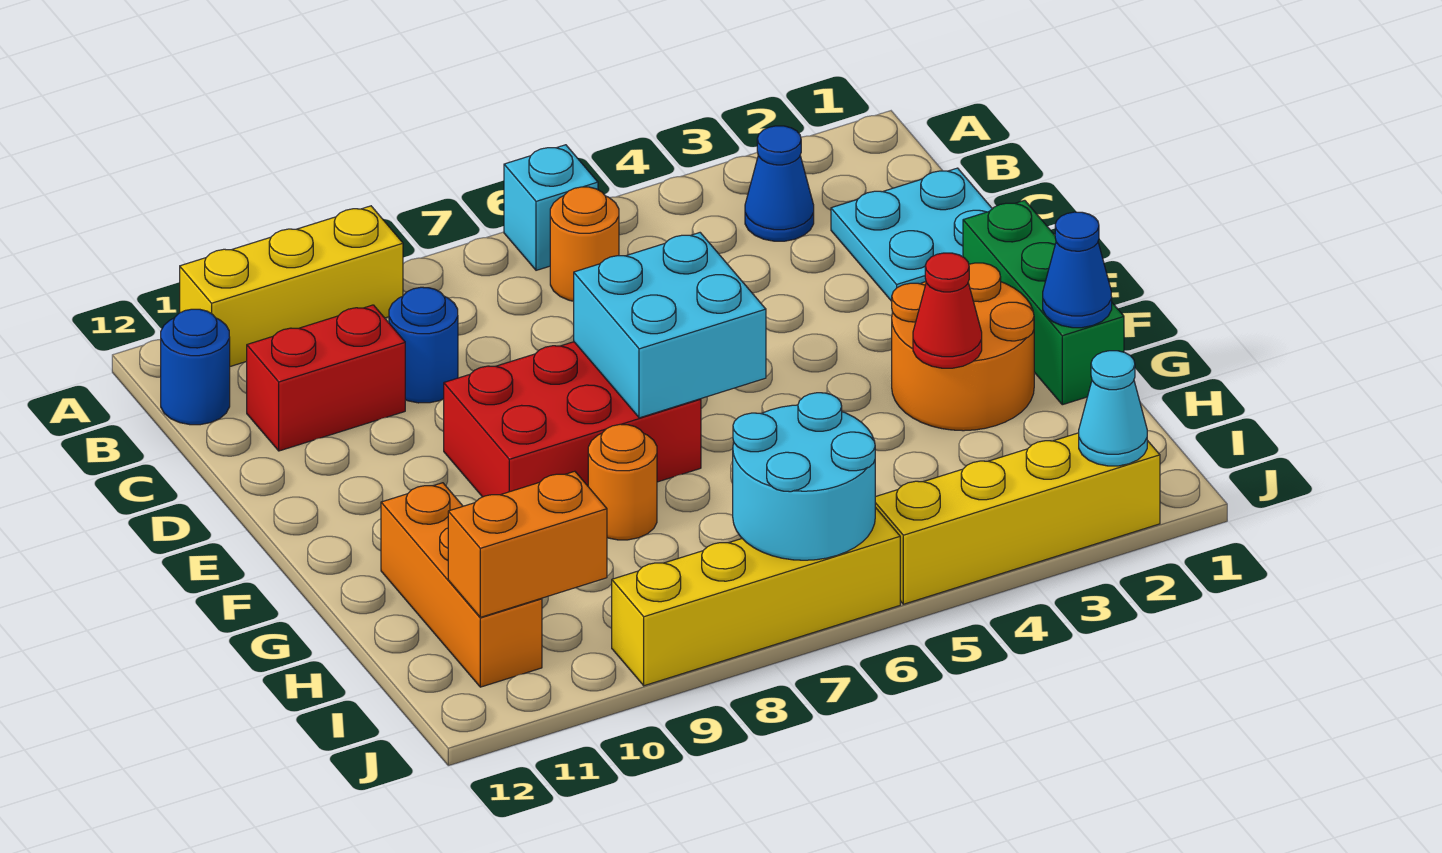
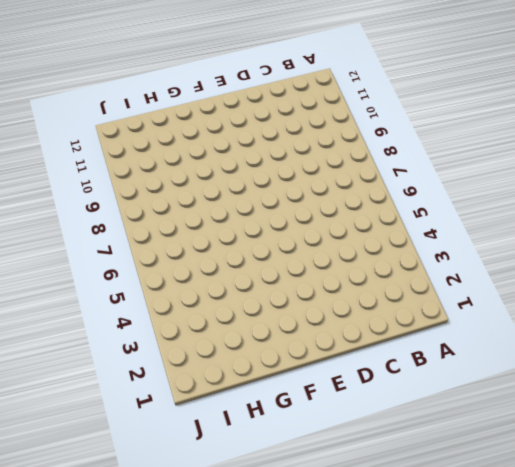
none -> cyan 1x1 brick [504,145,598,270]
none -> yellow 1x3 brick [180,206,403,366]
none -> blue 1x1 cone [745,126,814,241]

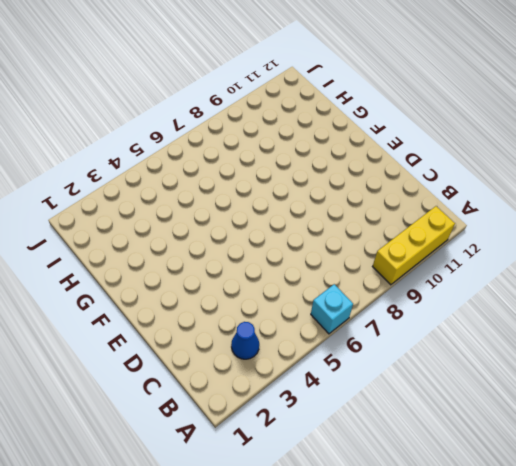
none -> orange 1x1 round brick [550,187,619,301]
none -> blue 1x1 round brick [161,309,230,425]
none -> cyan 2x2 plate [831,168,992,301]

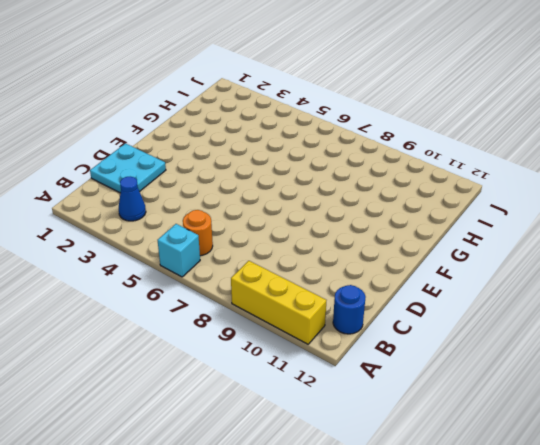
none -> blue 1x1 round brick [389,287,458,403]
none -> red 1x2 brick [246,305,405,451]
none -> green 1x3 brick [963,200,1124,405]

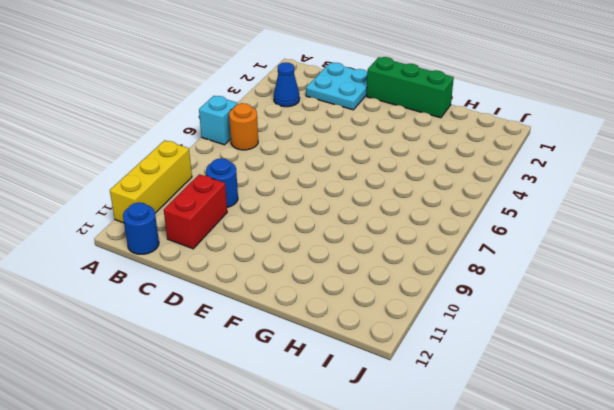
none -> red 2x3 brick [444,342,701,497]
none -> orange 2x2 round brick [892,263,1034,431]
none -> orange 1x1 round brick [588,424,657,540]

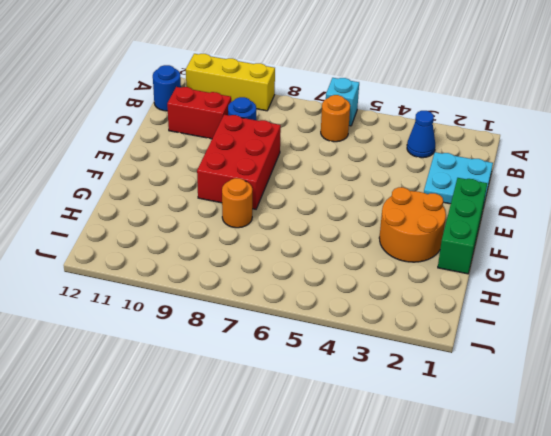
red 2x3 brick [197,115,281,209] -> red 2x3 brick turned to [444,342,701,497]
none -> orange 1x3 brick [381,483,542,687]
none -> yellow 1x4 brick [875,433,1160,604]
none -> yellow 1x4 brick [612,507,900,686]

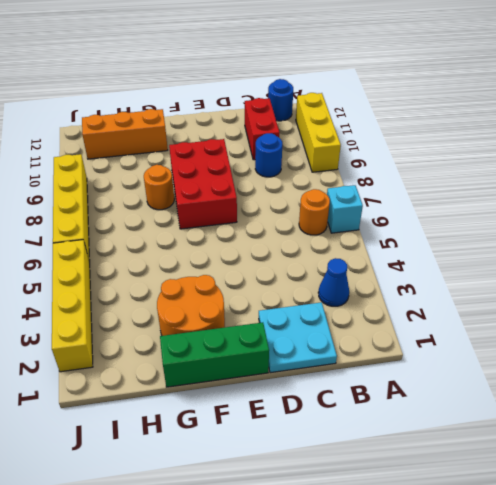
none -> cyan 2x2 brick [574,233,766,418]
none -> blue 1x1 cone [1043,212,1112,328]
none -> red 1x1 cone [913,253,982,368]

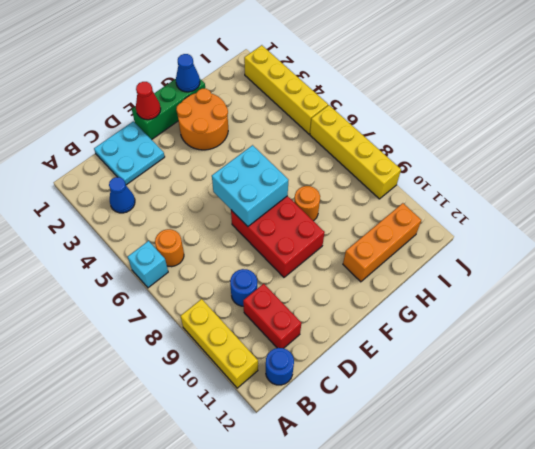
red 1x1 cone [136,82,161,120] -> red 1x1 cone moved to [913,253,982,368]
none -> cyan 2x2 round brick [733,393,875,560]
none -> orange 1x2 brick [448,471,607,617]
none -> cyan 1x1 cone [1079,351,1147,466]

